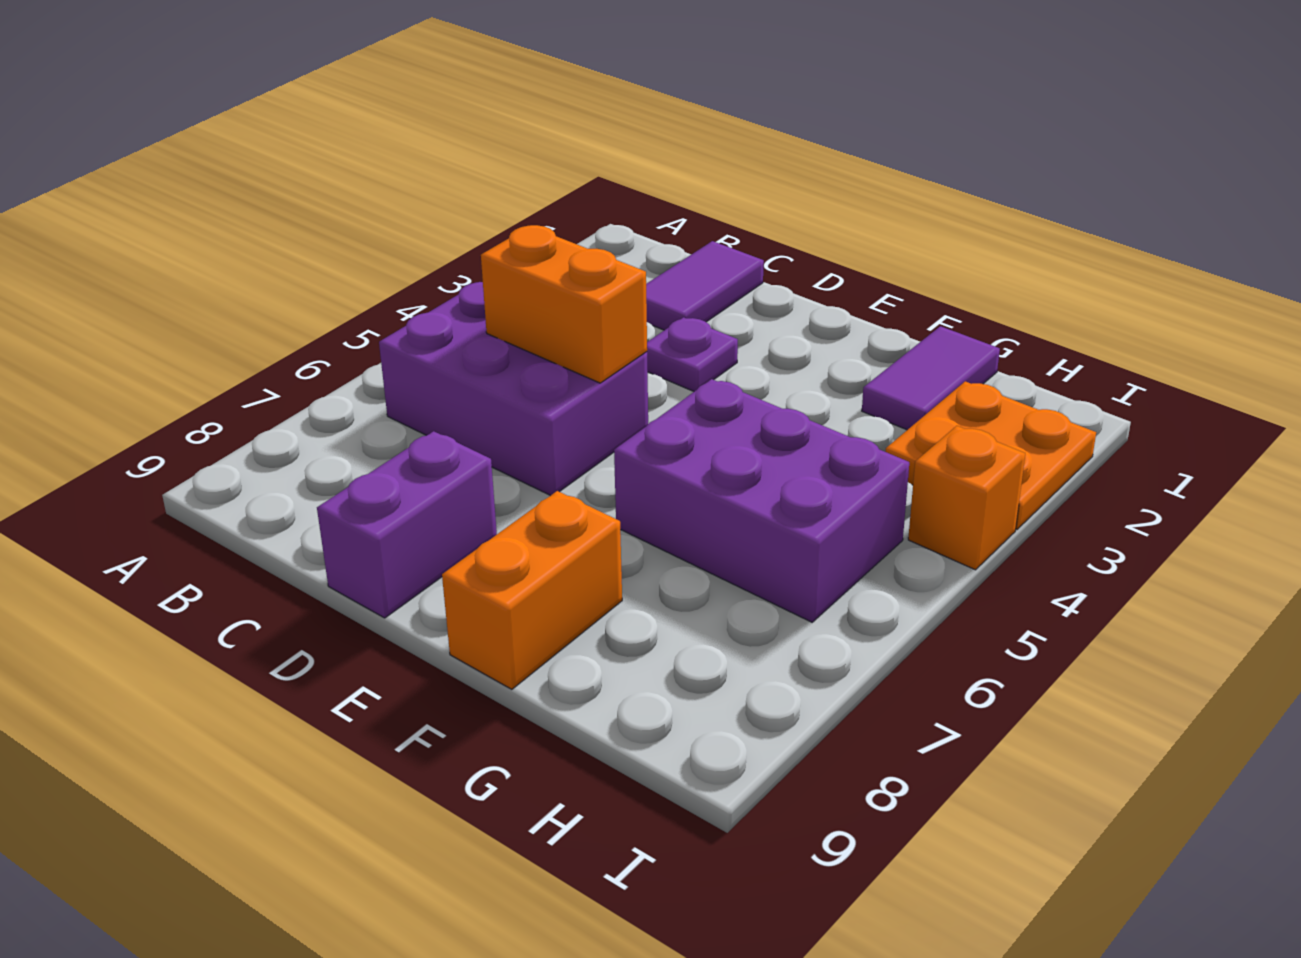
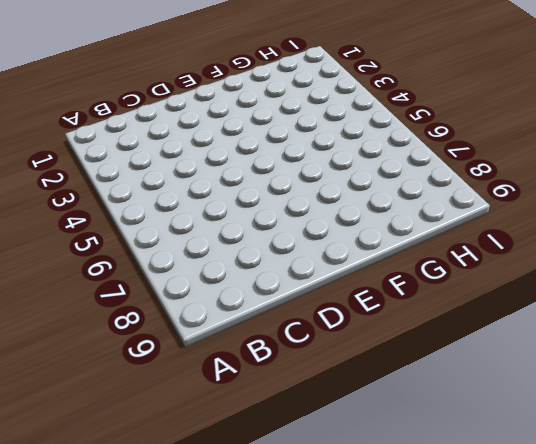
none -> purple 2x3 brick [379,282,648,496]
none -> purple 1x2 tile [646,241,764,330]

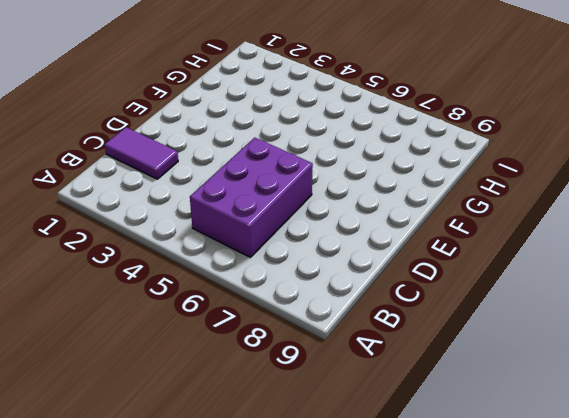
none -> purple 1x1 plate [647,317,738,391]
none -> purple 1x2 brick [317,431,497,618]

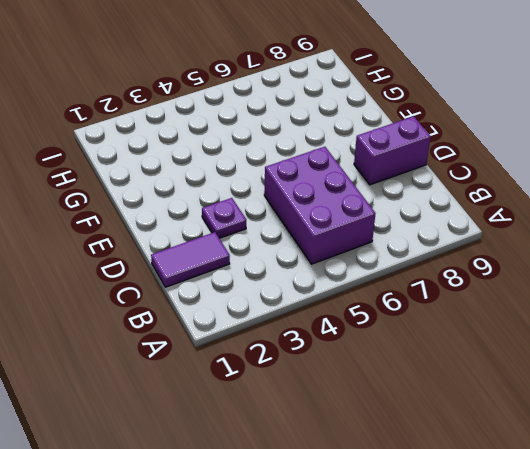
none -> purple 2x3 brick [614,379,909,622]
none -> orange 1x2 brick [442,491,622,689]

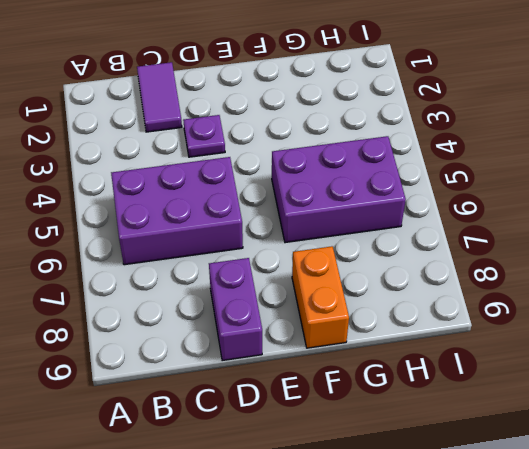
none -> purple 1x2 tile [862,326,1000,430]
none -> orange 2x2 plate [886,381,1096,529]

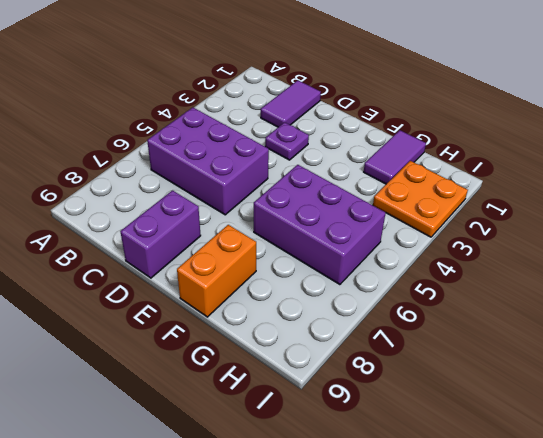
none -> orange 1x1 brick [908,426,1025,570]
none -> orange 1x2 brick [481,225,647,383]

